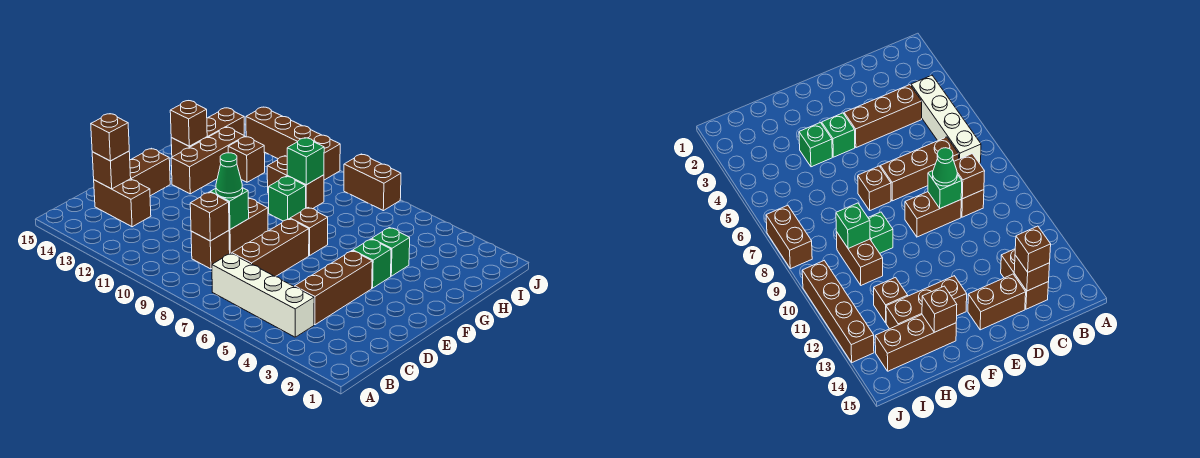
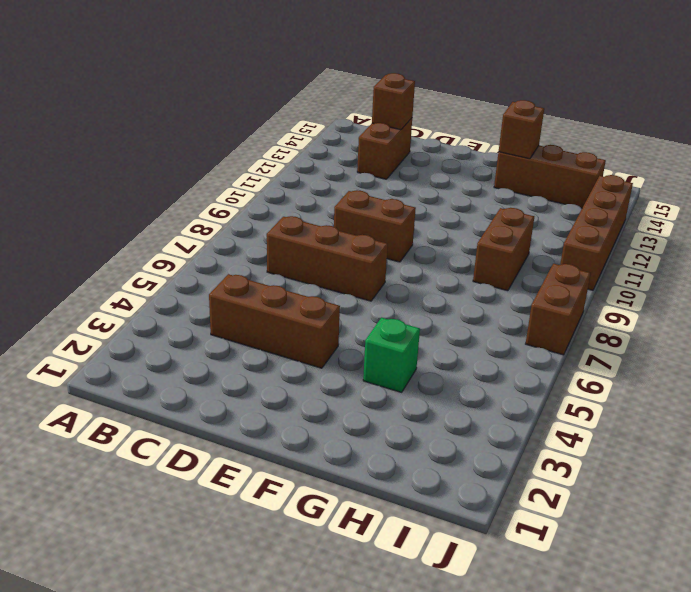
none -> white 1x4 brick [212,253,314,337]
none -> brown 1x1 brick [191,231,230,269]
none -> brown 1x2 brick [130,148,170,196]

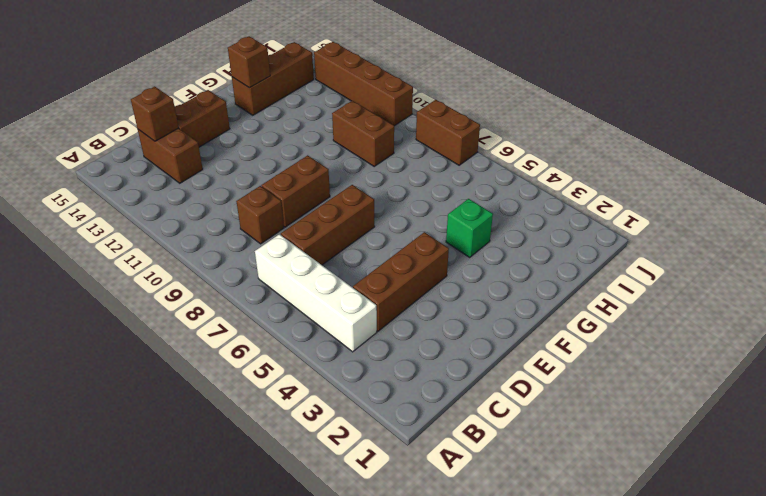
none -> green 1x1 brick [353,239,391,288]
none -> brown 1x1 brick [290,208,328,255]
none -> brown 1x3 brick [171,127,245,194]

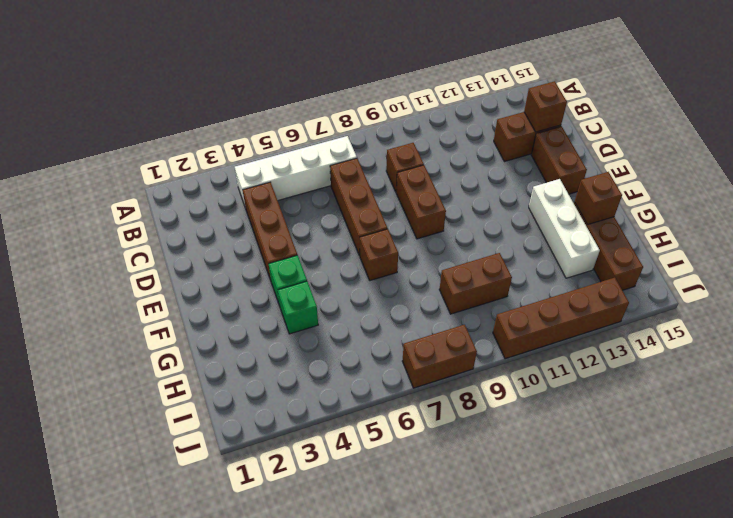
white 1x3 brick [529,179,600,278] -> brown 1x3 brick [171,127,245,194]
none -> green 1x1 brick [269,176,306,221]
none -> brown 1x1 brick [228,137,265,182]
none -> brown 1x1 brick [190,192,229,241]

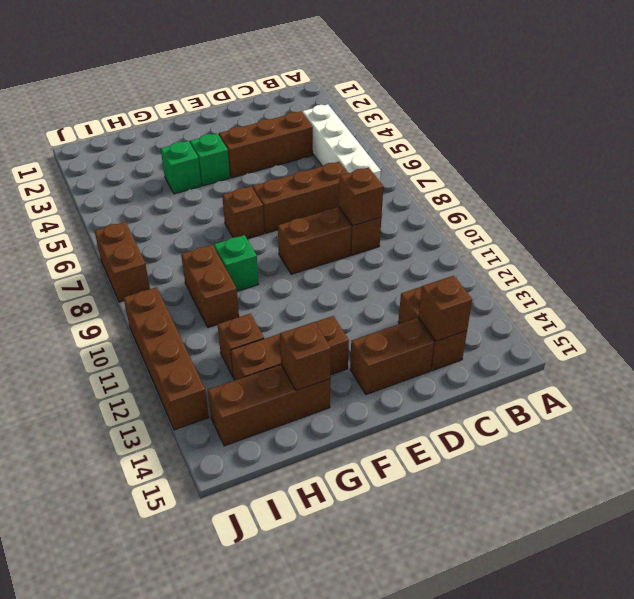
none -> green 1x1 brick [210,188,249,229]
none -> green 1x1 brick [287,138,324,185]
none -> brown 1x1 brick [91,114,129,161]

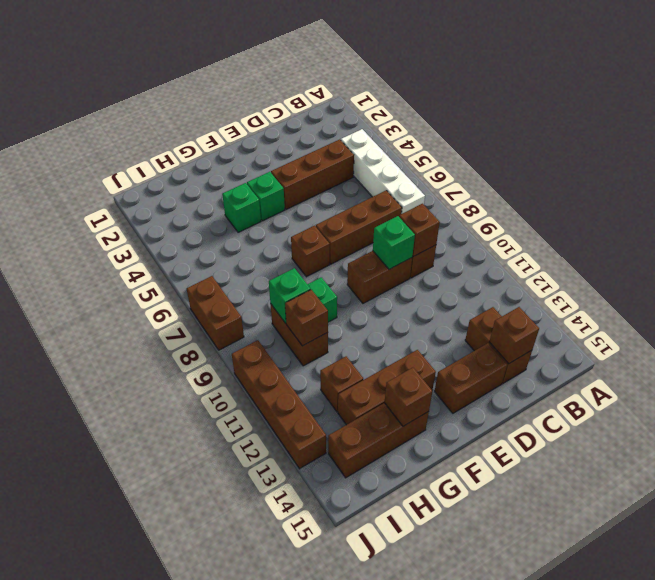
brown 1x1 brick [285,290,328,346] -> brown 1x1 brick moved to [91,114,129,161]
none -> green 1x1 cone [216,153,243,198]

